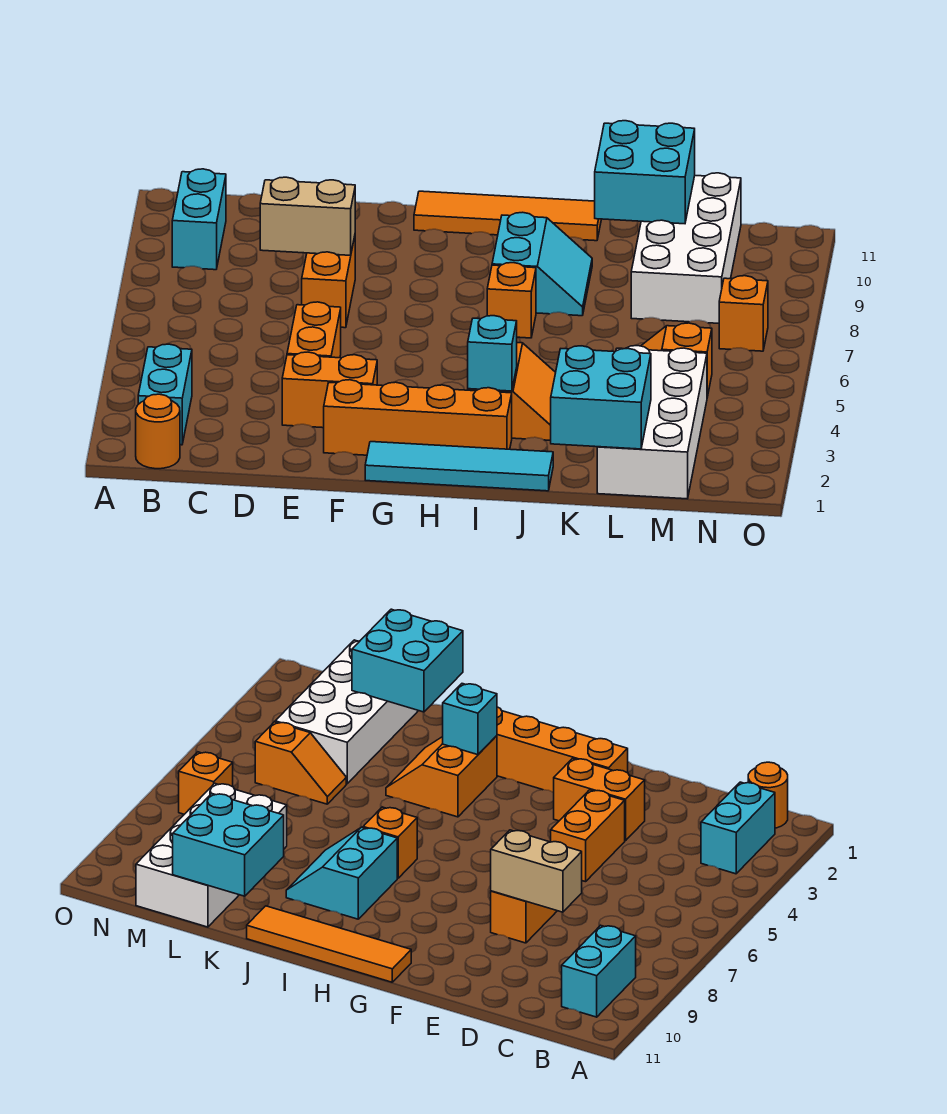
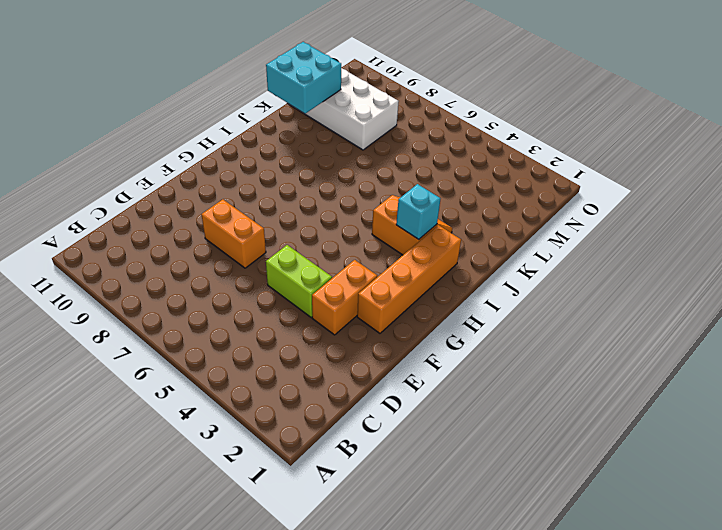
lime 1x2 brick [266,245,332,317] -> orange 1x2 brick [287,302,341,358]
none -> orange 1x1 round brick [136,394,180,469]
none -> cyan 1x2 brick [138,344,192,445]
none -> cyan 1x2 brick [172,169,226,270]

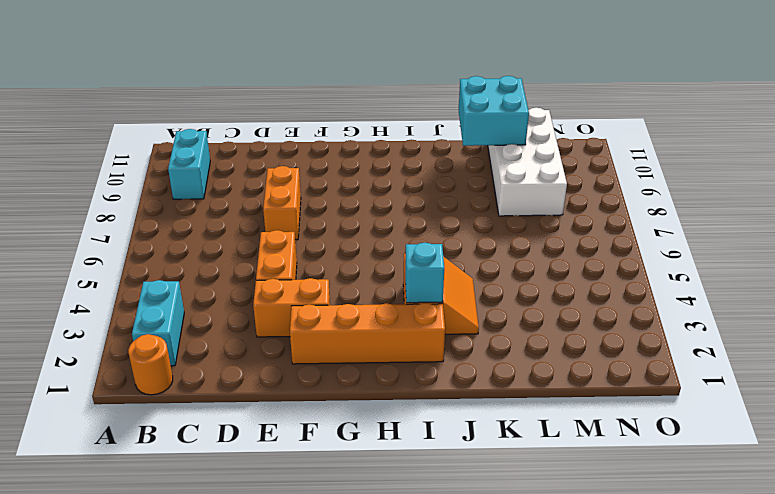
none -> cyan 1x4 tile [365,442,553,491]
none -> orange 1x4 tile [414,191,601,241]
none -> orange 1x1 brick [487,263,536,338]

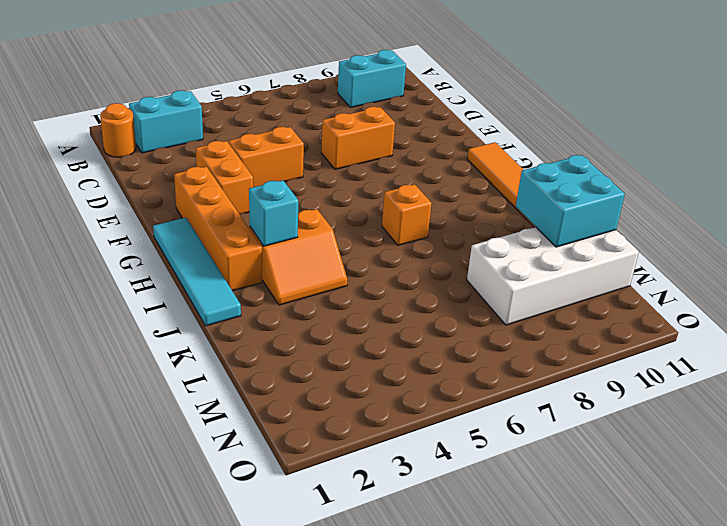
none -> cyan 2x2 slope [492,212,592,316]
none -> white 2x4 brick [597,346,707,499]
none -> orange 1x2 slope [641,323,712,397]

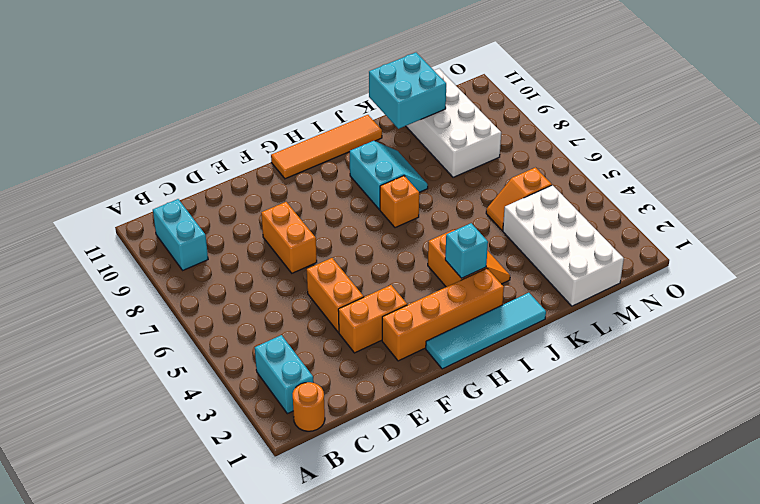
none -> orange 1x1 brick [719,276,768,351]
none -> tan 1x2 brick [260,177,355,255]
none -> cyan 2x2 brick [551,346,651,449]

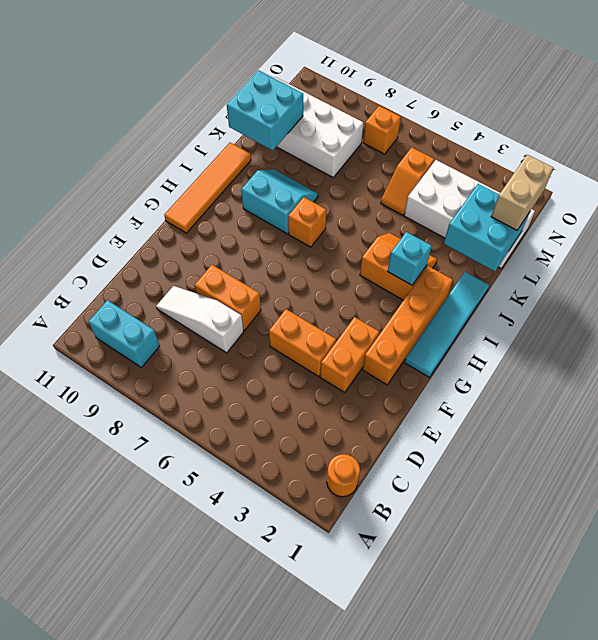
white 1x3 slope [156,286,244,353] -> none
tan 1x2 brick [491,155,553,230] -> tan 1x2 brick moved to [260,177,355,255]
none -> cyan 1x2 brick [138,344,192,445]

